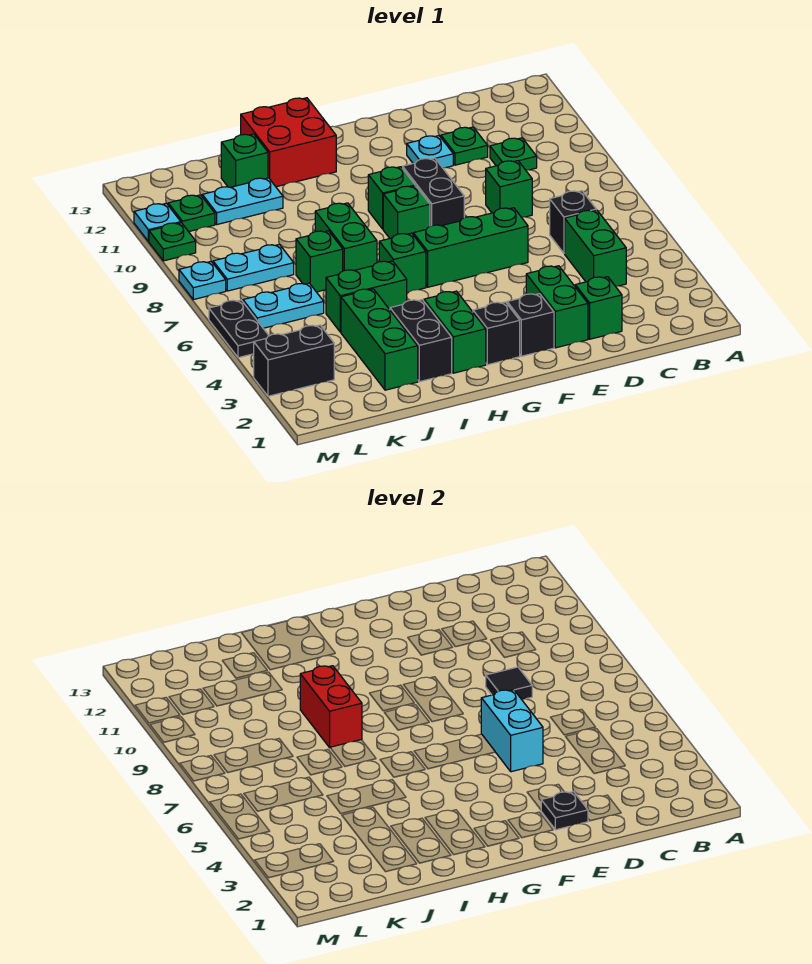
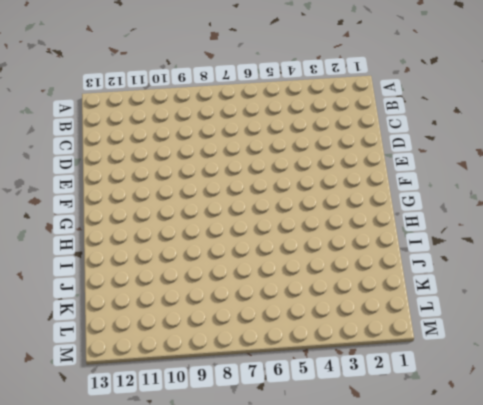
none -> green 1x2 brick [565,210,626,286]
none -> black 1x1 brick [550,191,596,253]
none -> green 1x1 plate [490,138,537,170]
none -> green 1x1 brick [575,277,622,339]

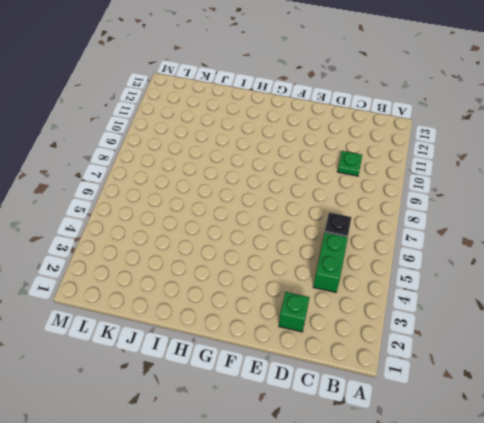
none -> green 1x1 brick [486,161,532,217]
none -> green 1x1 plate [441,127,488,165]
none -> green 1x2 brick [526,266,588,348]
none -> green 1x3 brick [413,208,528,287]

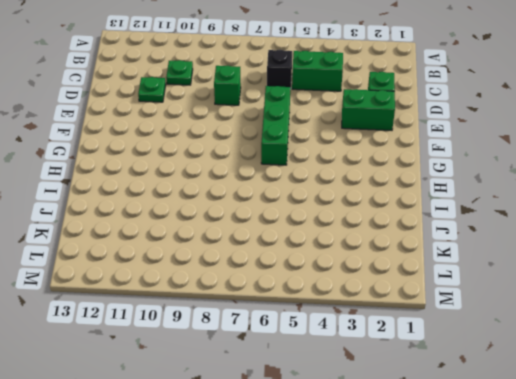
none -> cyan 1x1 plate [407,136,453,168]
none -> black 1x1 brick [507,294,554,356]
none -> black 1x2 brick [403,158,464,226]
none -> black 1x1 brick [473,302,520,365]

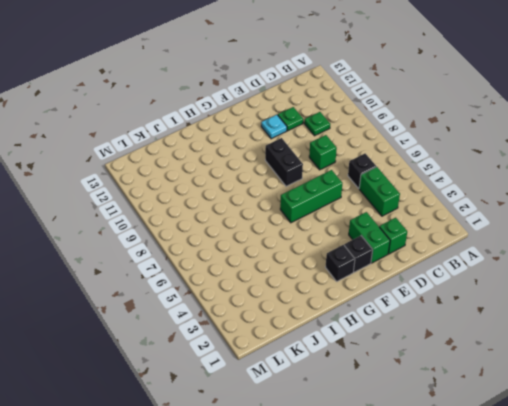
none -> green 1x1 brick [383,186,430,238]
none -> green 1x1 brick [368,167,415,229]
none -> green 1x2 brick [424,291,486,373]
none -> green 1x1 brick [379,233,426,292]

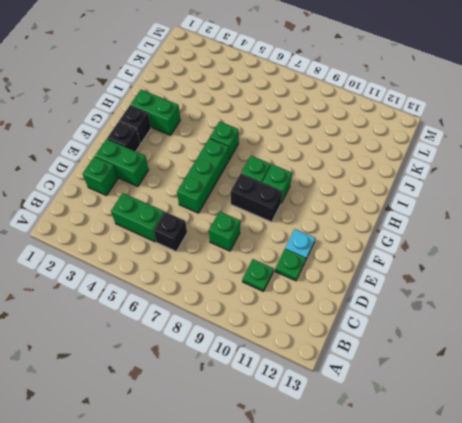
none -> red 2x2 brick [241,98,336,187]
none -> black 1x2 brick [390,300,452,382]
none -> green 1x2 brick [326,261,407,332]
none -> green 1x2 brick [315,203,377,271]

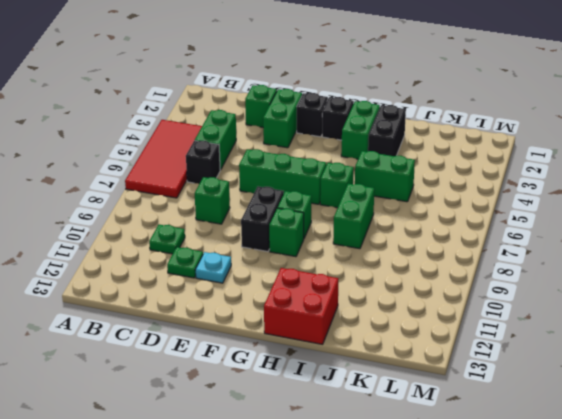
red 2x4 tile [125,120,202,198] -> none
none -> green 1x3 brick [341,289,418,390]
none -> green 1x1 brick [296,231,343,292]
none -> cyan 1x2 plate [202,178,283,224]
none -> green 1x1 brick [221,134,268,187]

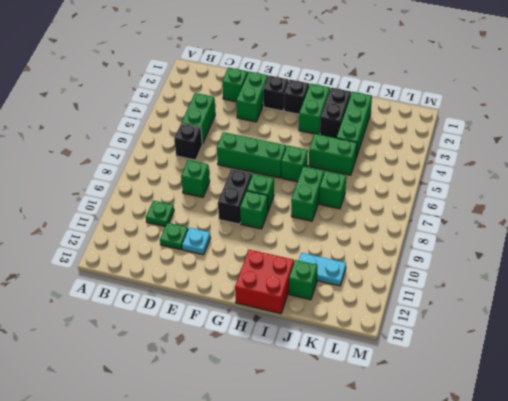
none -> cyan 1x2 plate [243,283,324,328]
none -> cyan 1x2 plate [213,244,294,291]
none -> black 1x2 brick [254,325,334,396]
none -> green 1x1 plate [168,195,215,232]

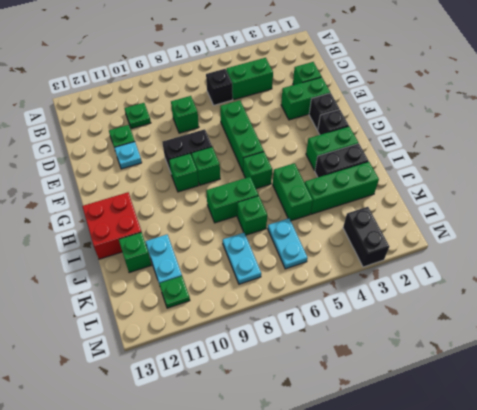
none -> black 1x2 plate [209,300,269,358]
none -> cyan 1x1 plate [179,261,226,300]
none -> green 1x1 plate [149,223,196,261]
none -> cyan 1x1 plate [134,203,181,242]

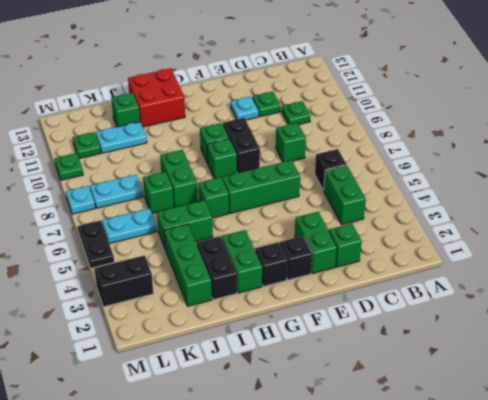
none -> cyan 1x1 plate [134,203,181,242]
none -> black 1x1 tile [486,667,532,699]
none -> black 1x1 plate [541,792,588,830]
none -> cyan 1x2 brick [481,690,543,772]

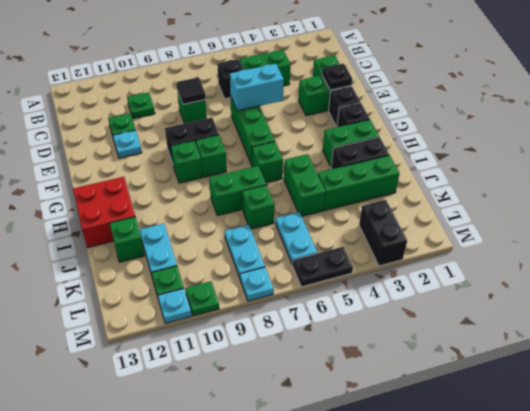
none -> red 1x2 brick [300,666,362,747]

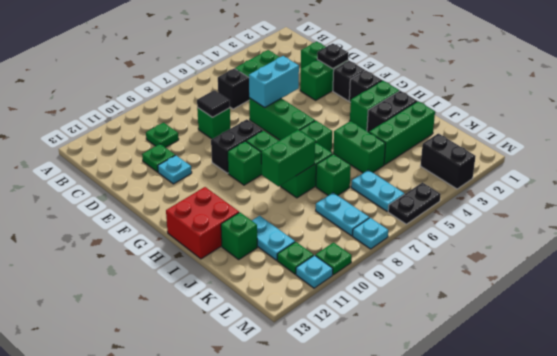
green 1x2 brick [261,130,315,186] -> red 1x2 brick [300,666,362,747]

